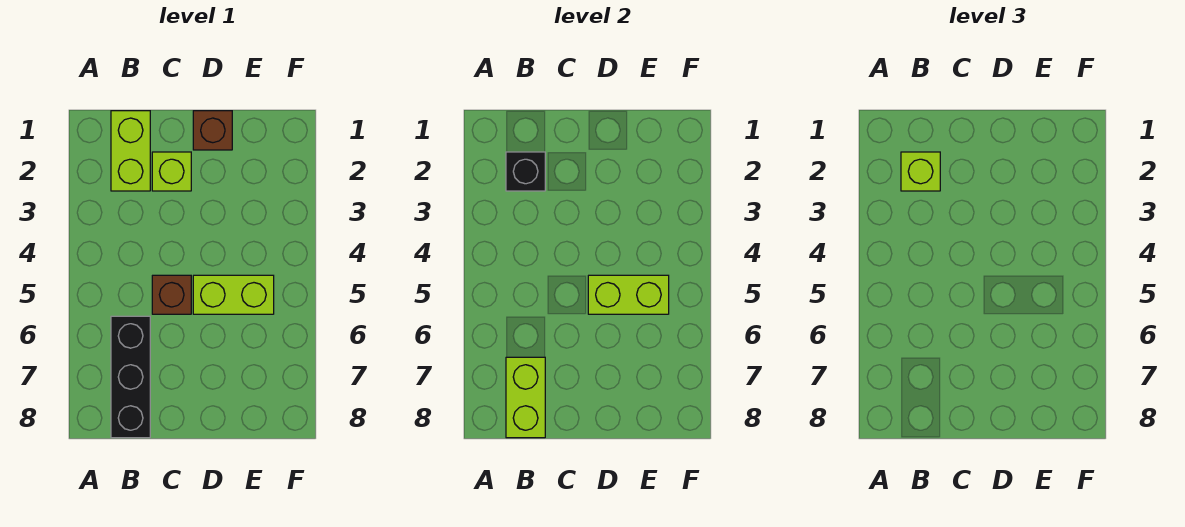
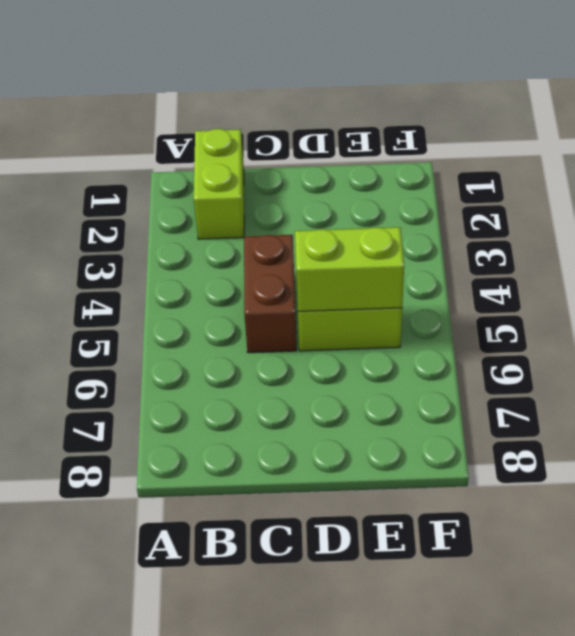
brown 1x2 brick [244,235,297,353] -> brown 1x1 brick [152,275,191,314]
none -> black 1x3 brick [111,316,150,438]
none -> lime 1x1 brick [152,152,191,191]

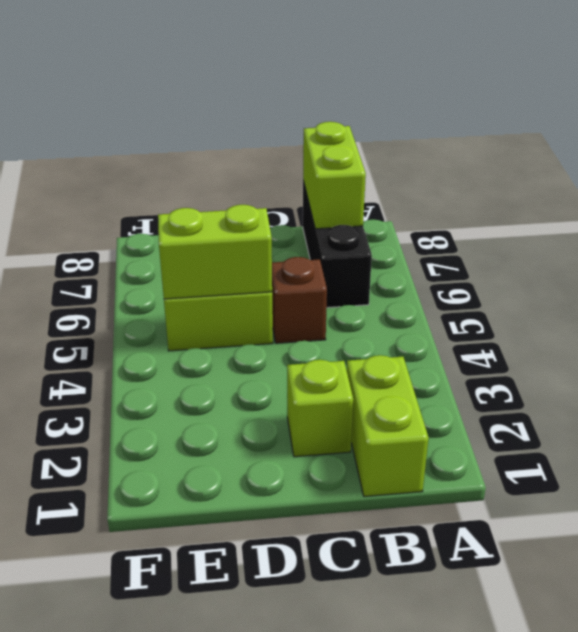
none -> brown 1x1 brick [193,111,232,150]
none -> black 1x1 brick [506,152,545,191]

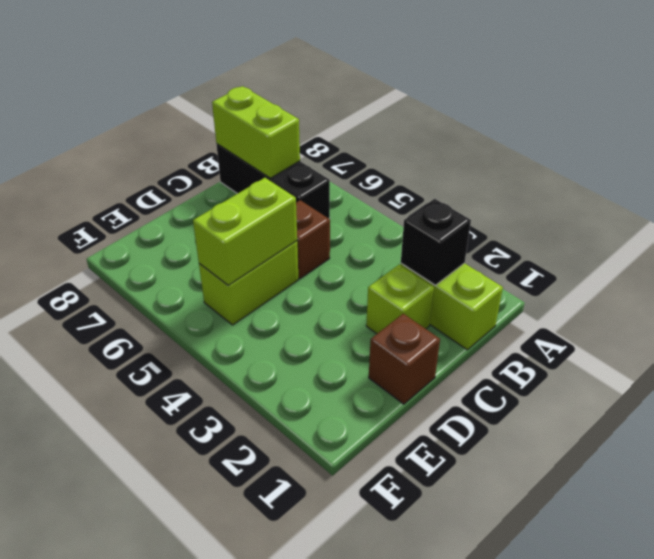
none -> lime 1x1 brick [901,152,940,191]

